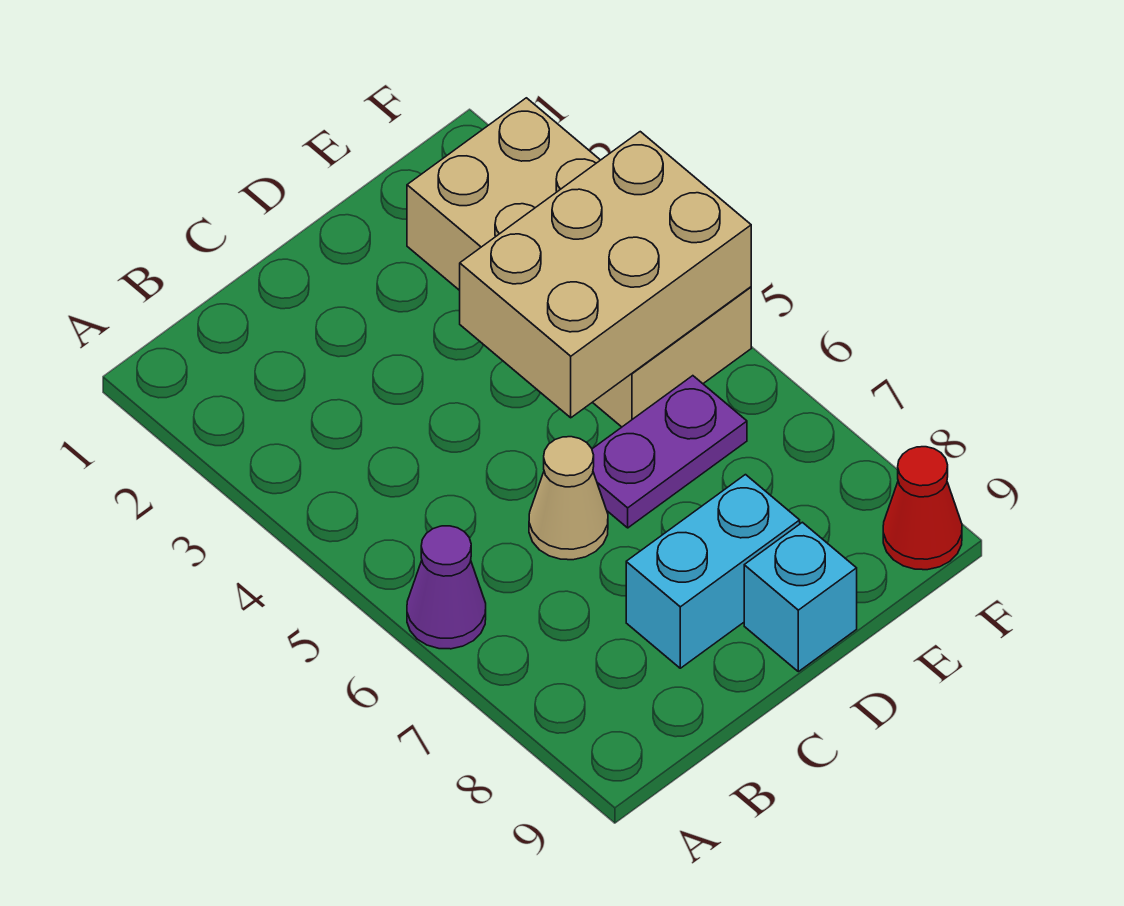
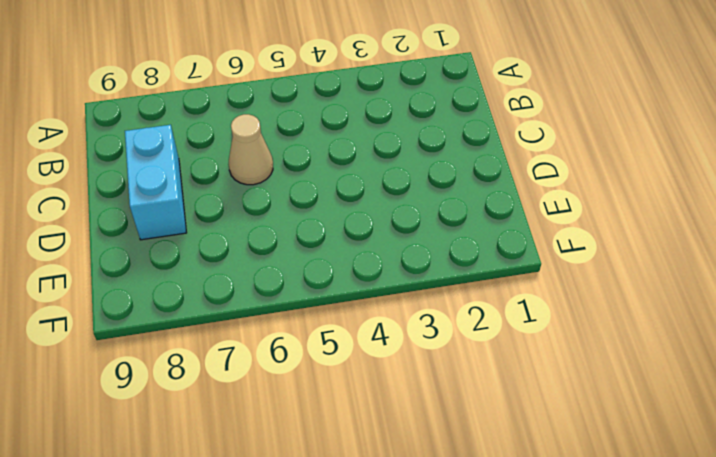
none -> purple 1x1 cone [407,526,486,649]
none -> purple 1x2 plate [592,376,747,528]

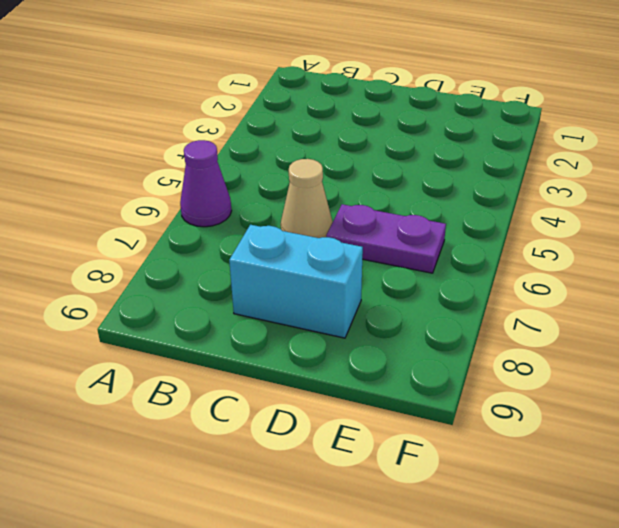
none -> cyan 1x1 brick [744,522,857,672]
none -> tan 2x4 brick [407,98,751,427]

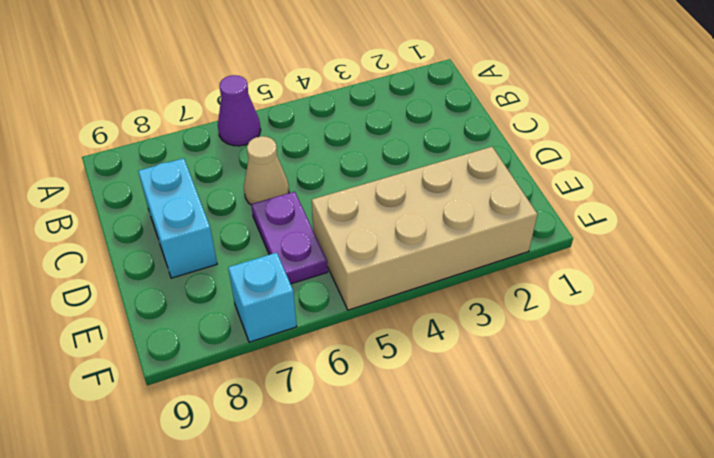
cyan 1x1 brick [228,252,297,342] -> cyan 1x1 brick moved to [744,522,857,672]
none -> red 1x1 cone [883,447,962,570]
none -> tan 2x3 brick [460,132,751,418]

